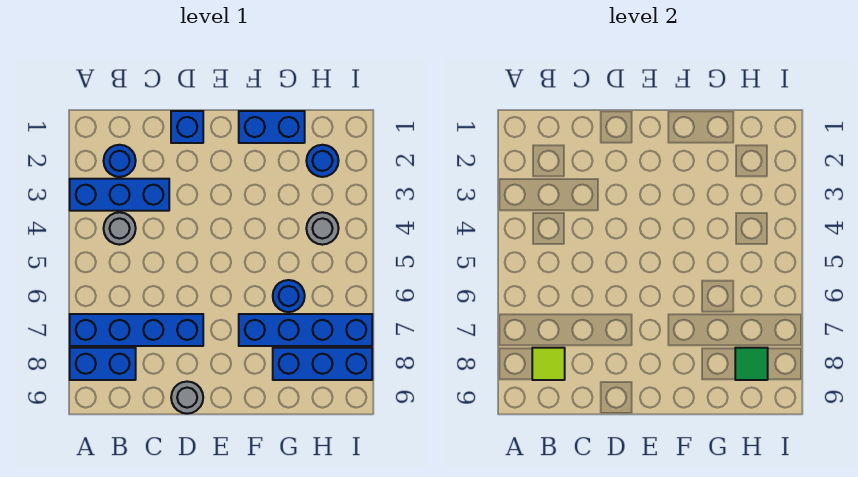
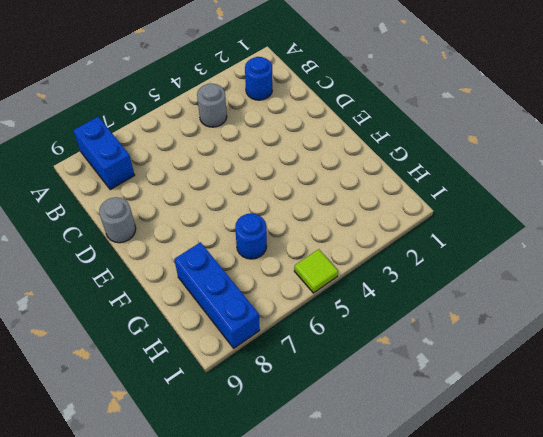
lime 1x1 tile [294,249,338,293] -> lime 1x1 tile moved to [532,348,565,380]
none -> blue 1x3 brick [70,179,169,211]
none -> blue 1x4 brick [70,314,203,346]
none -> blue 1x1 brick [171,111,203,143]

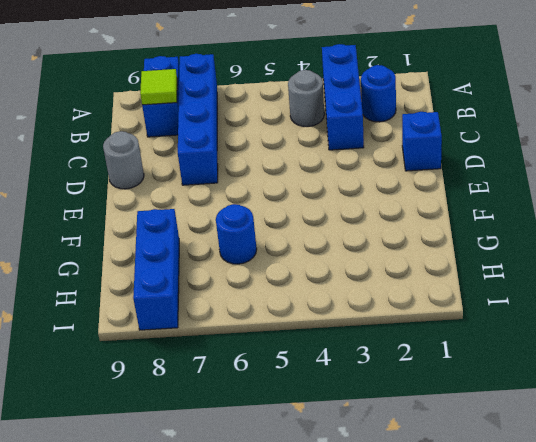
none -> blue 1x2 brick [239,111,305,143]
none -> blue 1x4 brick [239,314,372,346]
none -> blue 1x1 round brick [306,145,339,177]

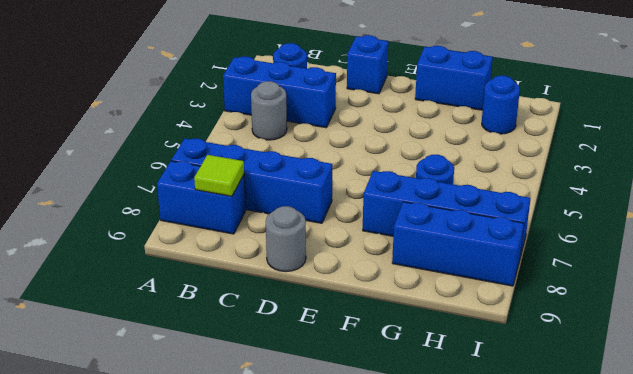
none -> grey 1x1 round brick [306,212,339,245]
none -> green 1x1 tile [735,348,768,380]

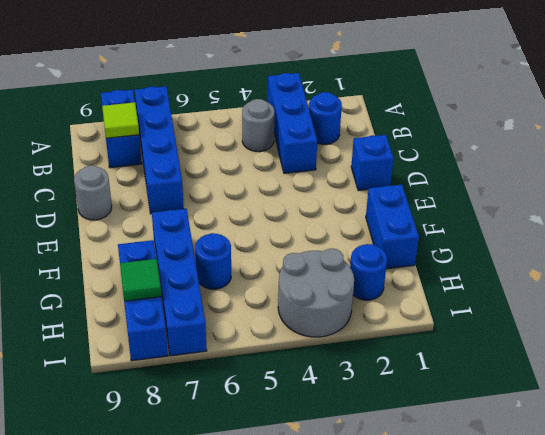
grey 2x2 round brick [278,249,354,337] -> grey 1x1 round brick [306,212,339,245]

